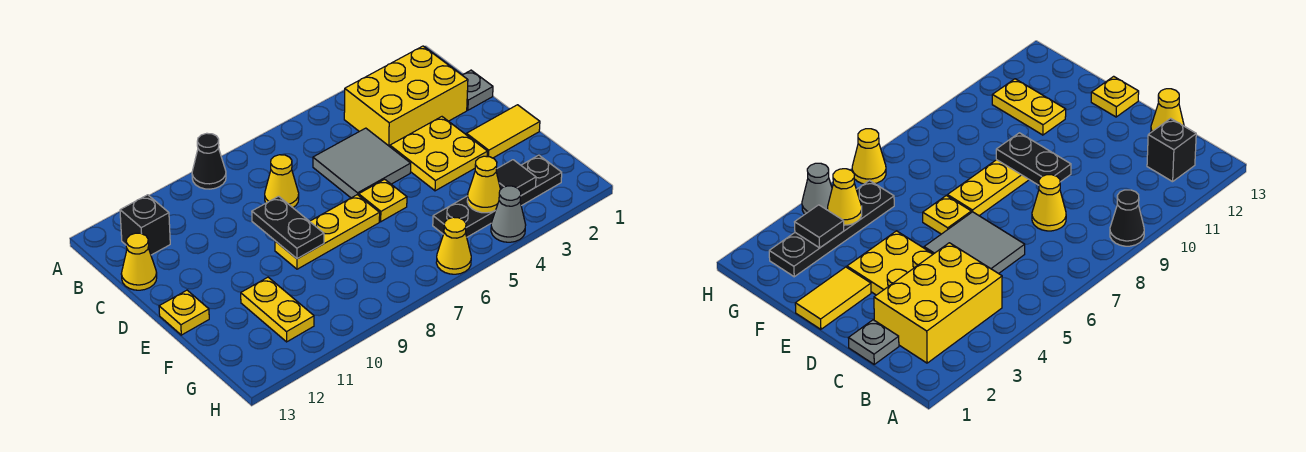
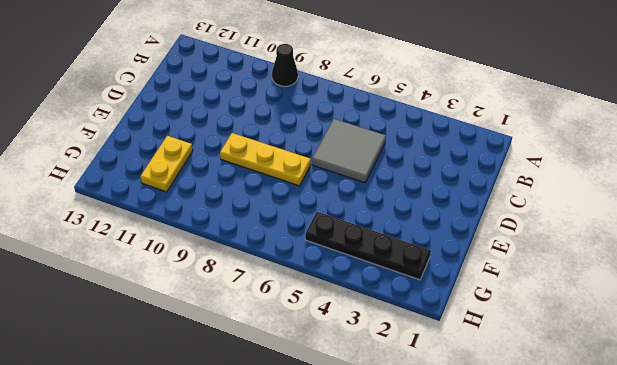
none -> yellow 2x3 brick [344,46,468,147]
none -> black 1x1 brick [120,195,170,255]
none -> grey 1x1 plate [462,70,493,110]

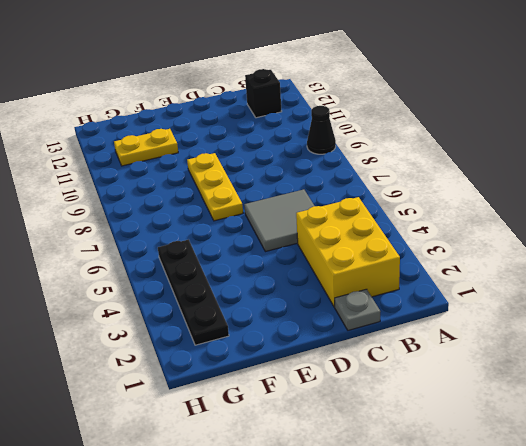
none -> yellow 1x1 cone [265,155,299,207]
none -> yellow 1x1 cone [121,233,157,290]
none -> yellow 2x2 plate [390,117,488,191]

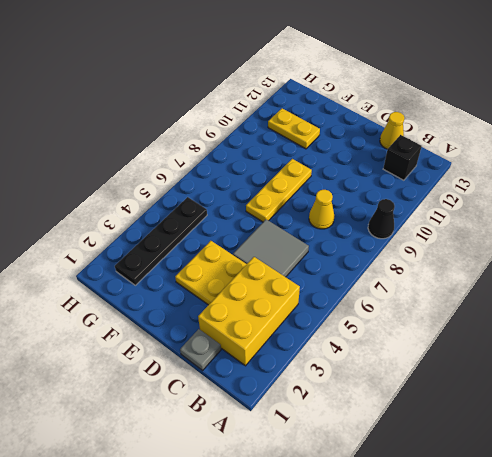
none -> yellow 1x2 tile [466,105,540,158]
none -> yellow 1x1 plate [359,179,407,222]
none -> yellow 1x1 plate [159,290,209,335]

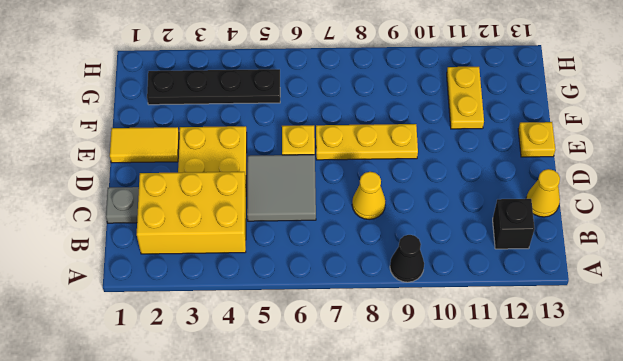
none -> grey 1x1 cone [491,186,526,242]
none -> yellow 1x1 cone [436,217,471,274]
none -> black 1x2 plate [252,196,324,259]

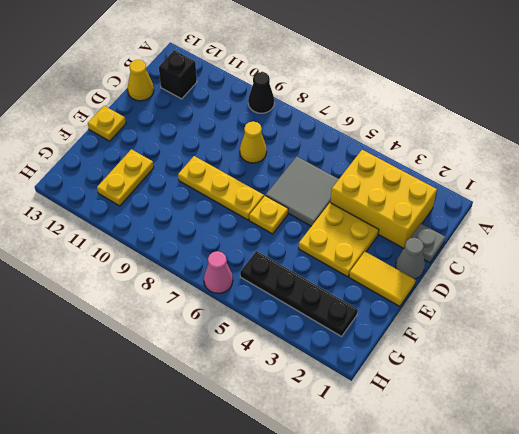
grey 1x1 cone [396,238,425,279] -> grey 1x1 cone moved to [491,186,526,242]
pink 1x1 cone [204,251,233,293] -> yellow 1x1 cone [436,217,471,274]
none -> black 1x2 plate [252,196,324,259]
none -> black 1x1 tile [496,160,536,196]
none -> yellow 1x1 cone [467,156,501,213]

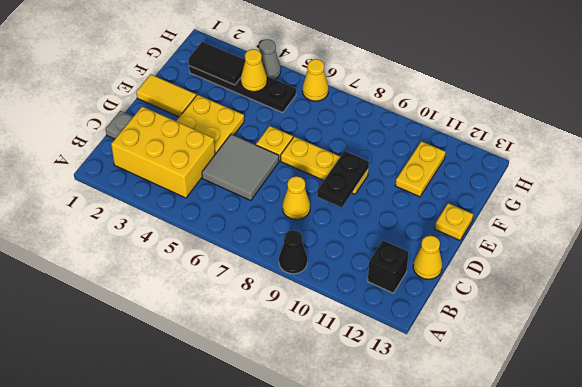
black 1x2 tile [189,42,245,85] -> black 1x1 tile [496,160,536,196]

